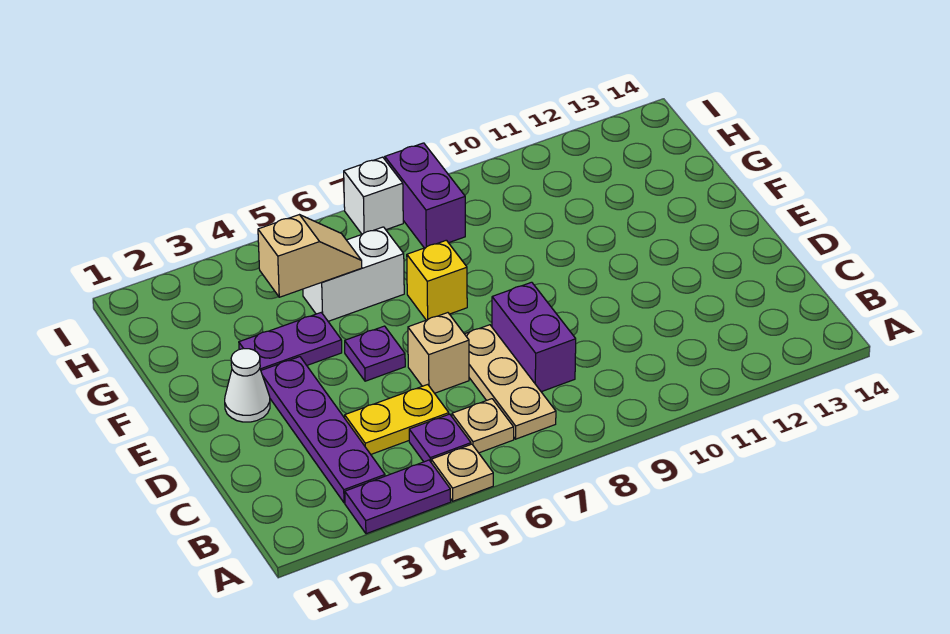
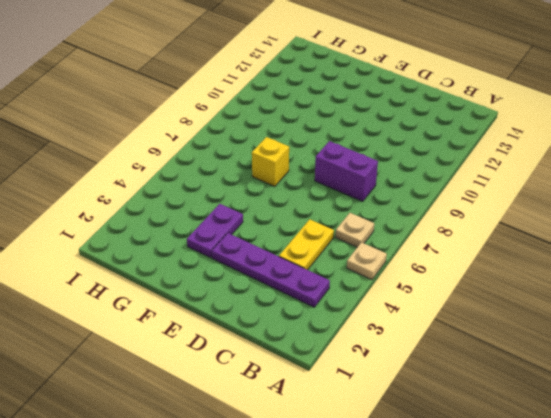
none -> purple 1x2 plate [345,460,451,534]
none -> purple 1x1 plate [409,414,471,462]
none -> tan 1x3 plate [465,325,556,439]

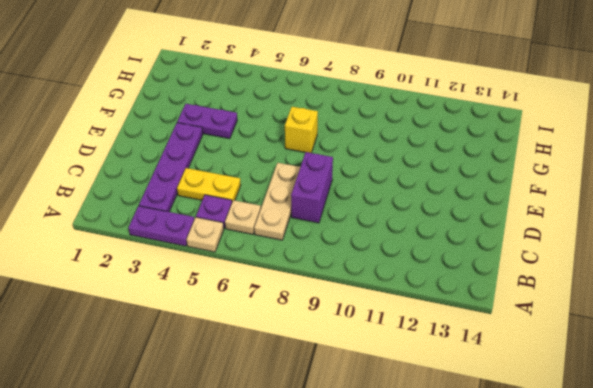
none -> tan 1x1 brick [408,313,469,393]
none -> white 1x1 cone [225,349,270,422]
none -> purple 1x1 plate [345,326,405,381]

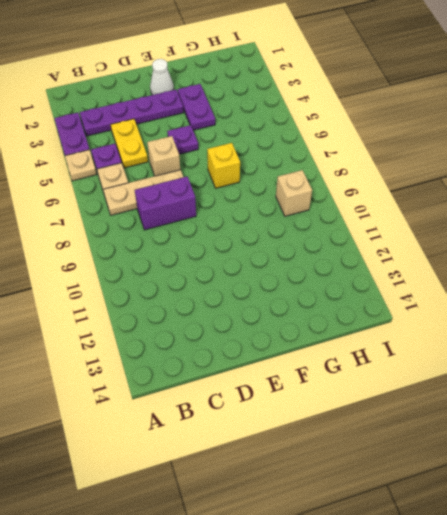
tan 1x1 brick [276,170,312,216] -> none
none -> white 1x2 brick [303,227,404,321]
none -> purple 1x2 brick [385,143,465,248]
none -> white 1x1 brick [344,157,403,234]

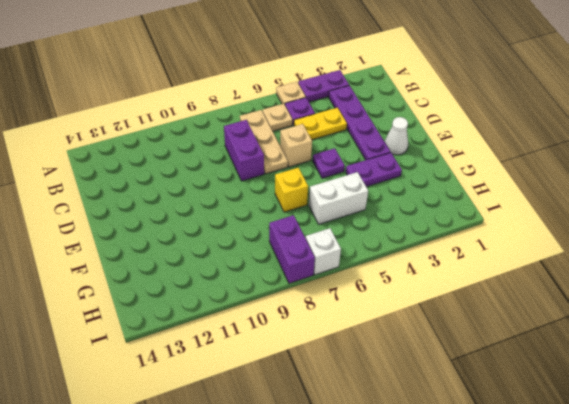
none -> tan 1x2 slope [258,215,362,297]

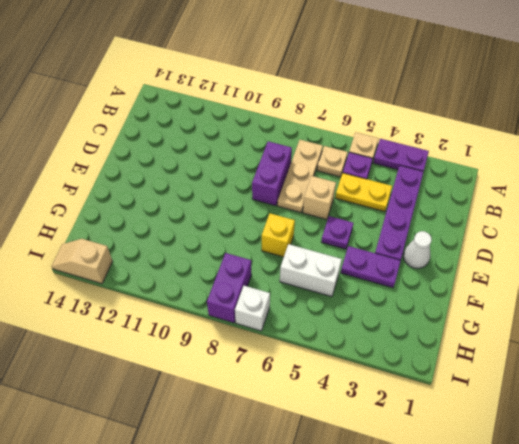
tan 1x2 slope [52,239,113,284] -> tan 1x2 slope moved to [258,215,362,297]

